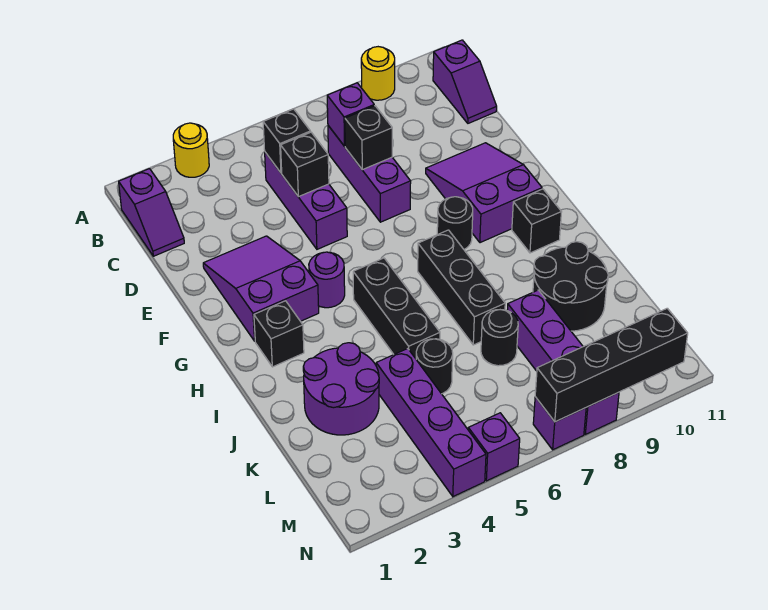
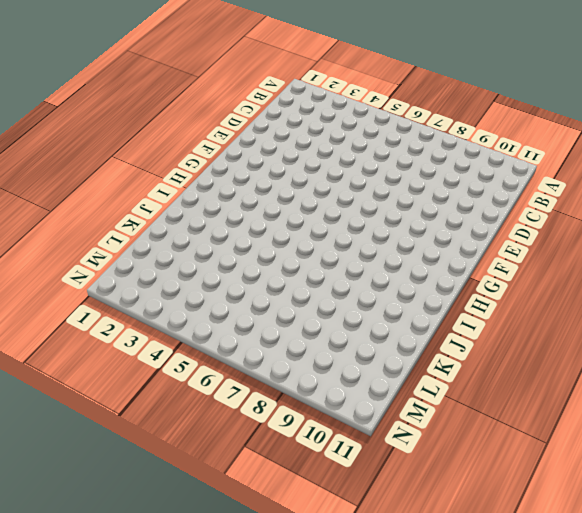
none -> yellow 1x1 round brick [173,123,209,177]
none -> yellow 1x1 round brick [361,47,395,100]
none -> purple 1x2 slope [119,169,184,256]

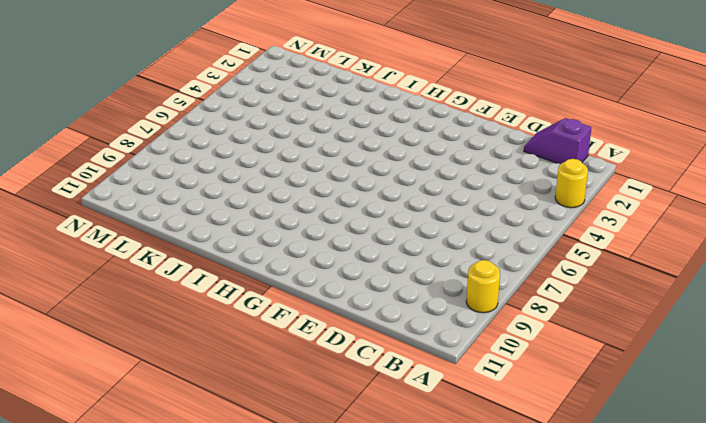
none -> purple 1x2 slope [433,40,497,123]
none -> purple 1x3 brick [265,152,347,249]
none -> purple 1x3 brick [328,126,411,222]

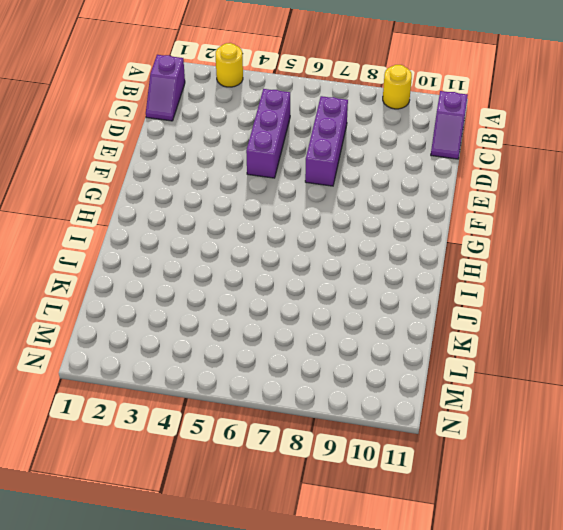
none -> purple 2x3 slope [203,236,319,341]
none -> purple 2x3 slope [426,143,542,243]
none -> purple 1x1 round brick [309,252,345,308]

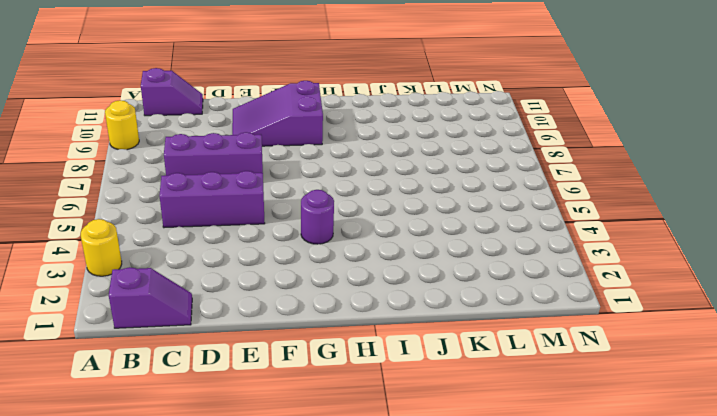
none -> purple 2x3 slope [203,236,319,341]
none -> black 1x1 round brick [437,197,473,249]
none -> black 1x1 brick [254,301,304,367]

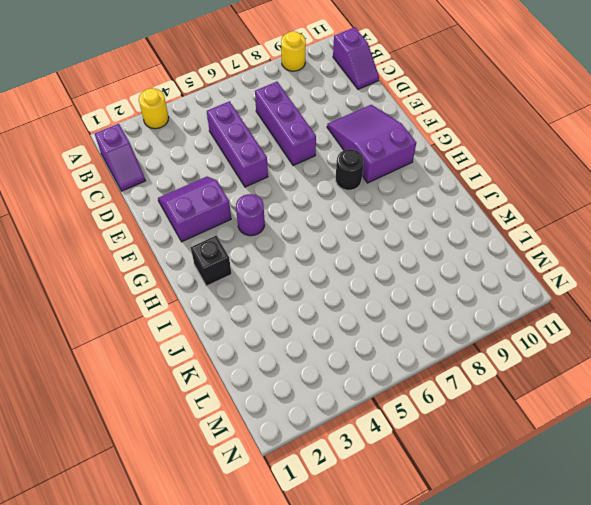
purple 2x2 slope [158,177,231,242] -> purple 2x3 slope [203,236,319,341]
none -> black 1x3 brick [353,258,440,359]
none -> black 1x3 brick [418,230,505,345]
none -> black 1x1 brick [512,189,561,253]

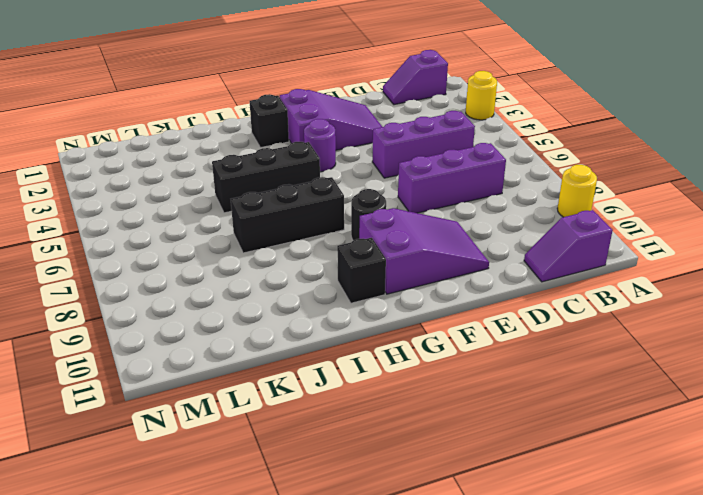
none -> purple 2x2 round brick [303,343,379,435]
none -> black 2x2 round brick [533,242,608,331]
none -> purple 1x4 brick [376,349,486,497]

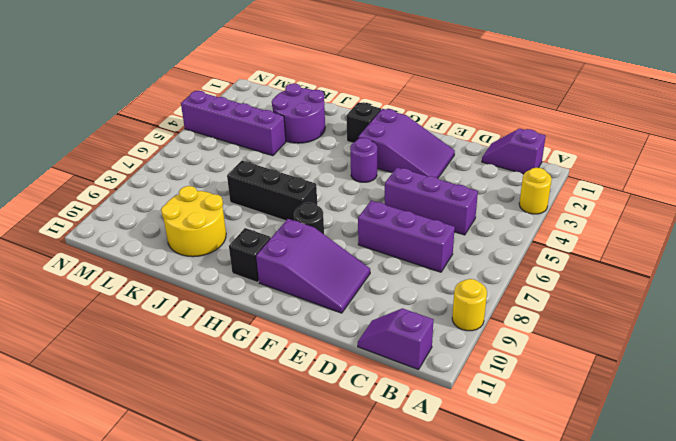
yellow 2x2 round brick [161,186,226,257] -> black 2x2 round brick [533,242,608,331]
none -> black 1x3 brick [353,258,440,359]
none -> black 1x1 round brick [416,339,453,394]
none -> black 1x1 round brick [481,310,518,366]

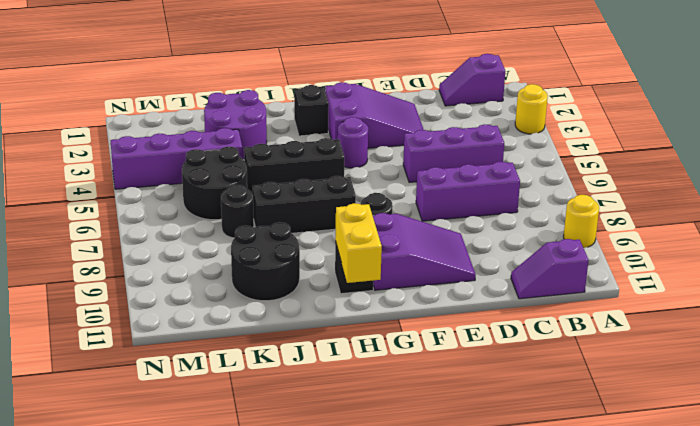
yellow 1x2 brick [335,203,382,283] -> none
black 2x2 round brick [182,146,247,220] -> black 1x1 round brick [416,339,453,394]
none -> purple 1x4 brick [507,290,619,434]
none -> purple 1x1 brick [468,413,520,481]
none -> purple 1x1 brick [533,397,586,450]

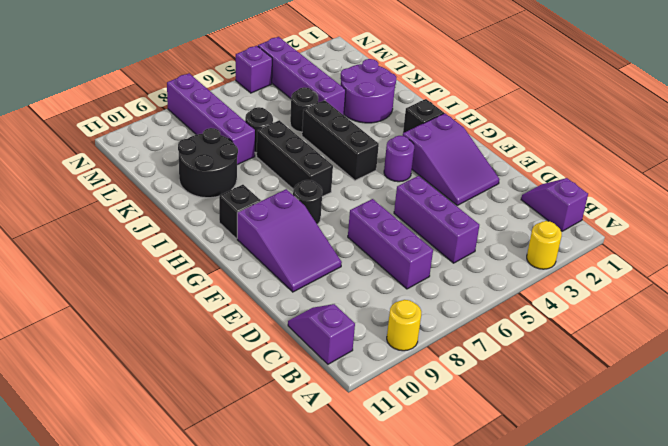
none -> purple 1x1 brick [533,397,586,450]
none -> black 1x1 brick [263,109,311,173]
none -> purple 1x1 brick [327,83,374,146]

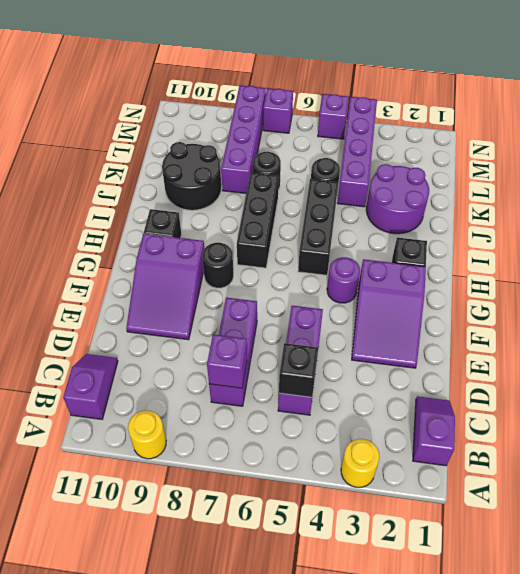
none -> black 1x1 brick [281,132,329,197]
none -> black 1x1 brick [345,106,392,170]
none -> black 1x4 brick [535,308,688,422]

